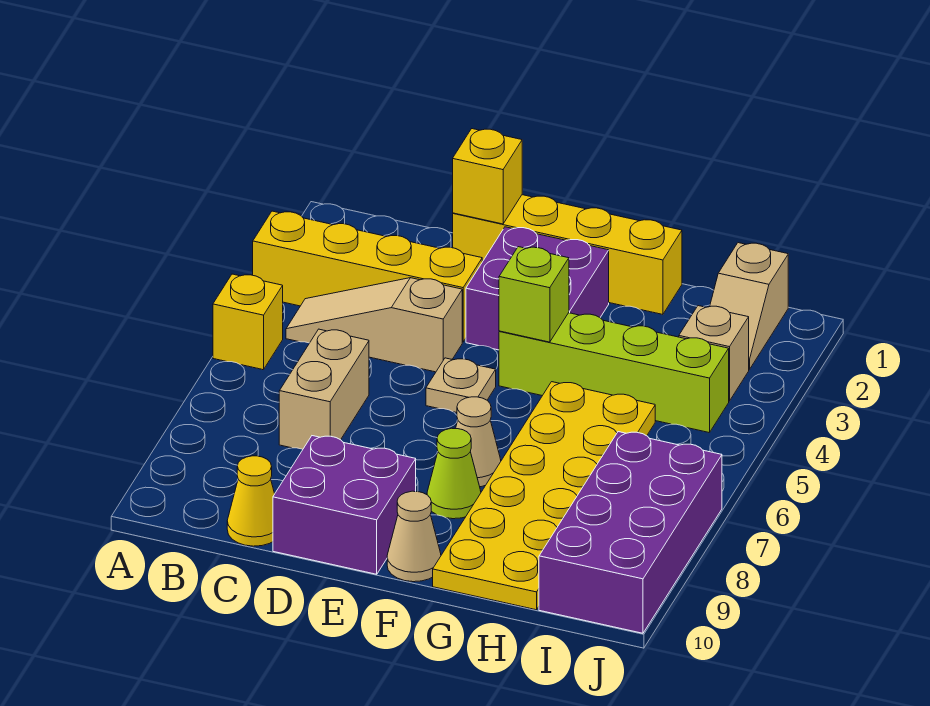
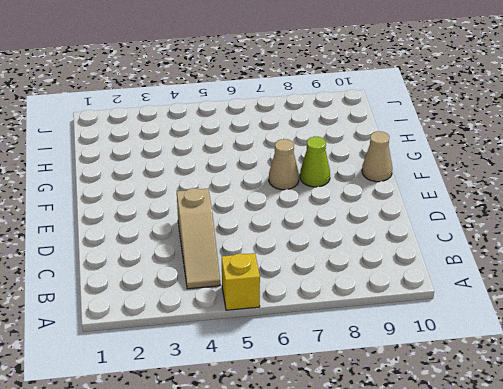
none -> yellow 1x4 brick [253,211,482,342]
none -> tan 1x2 brick [279,329,369,449]
none -> yellow 1x1 cone [227,456,275,546]

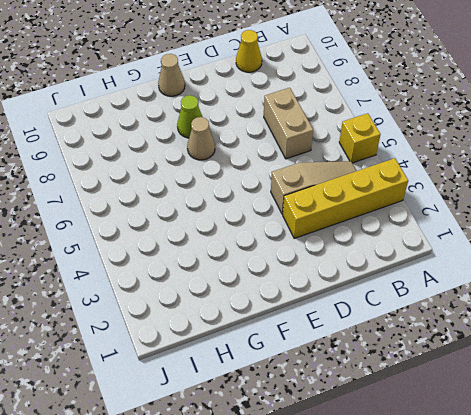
none -> yellow 1x4 brick [453,195,682,314]
none -> purple 2x2 brick [273,436,416,574]
none -> purple 2x2 brick [466,227,609,350]

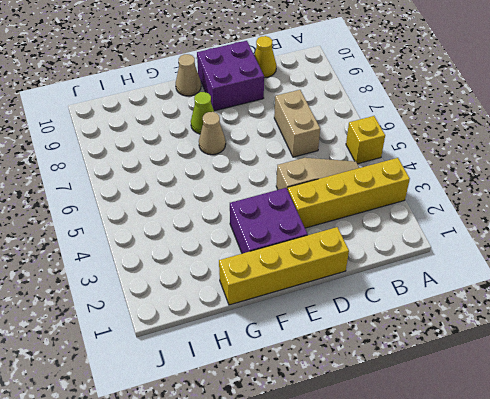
none -> tan 1x1 plate [426,358,496,413]
none -> lime 1x4 brick [499,313,729,433]
none -> yellow 2x6 plate [433,382,655,610]

